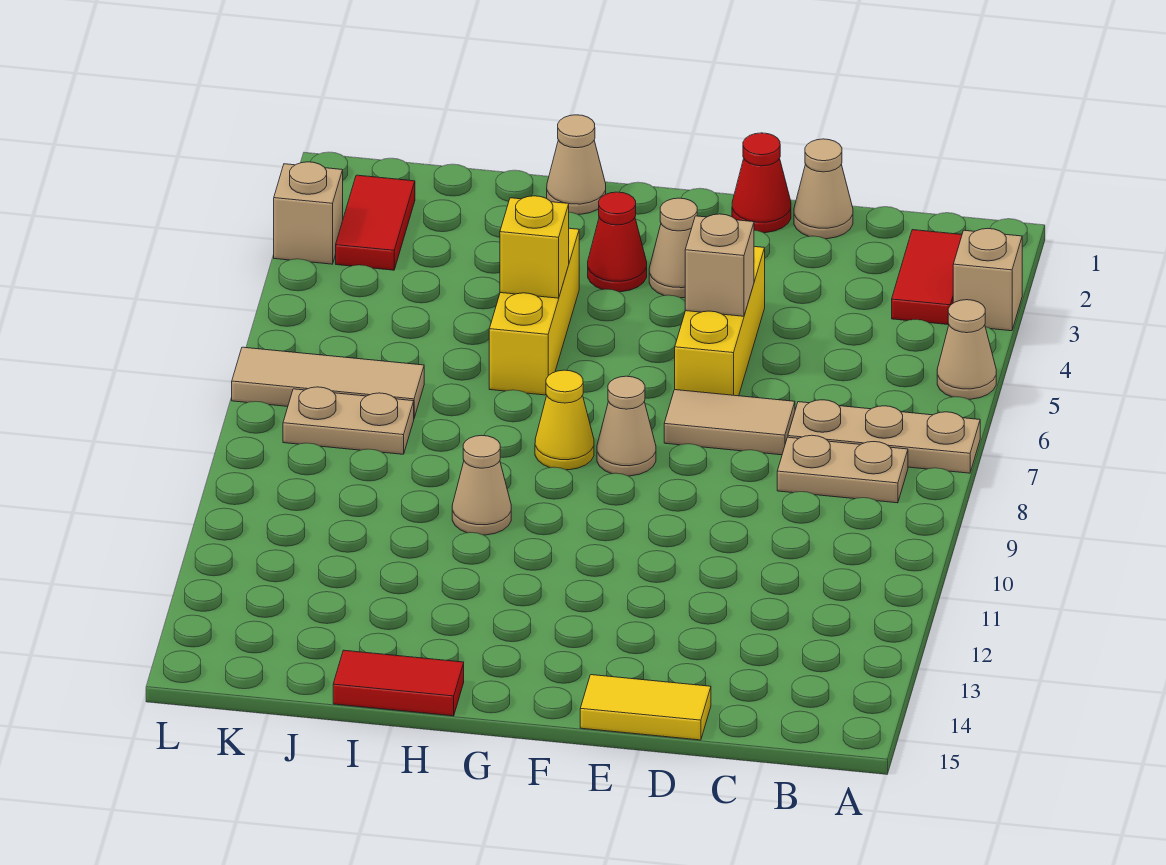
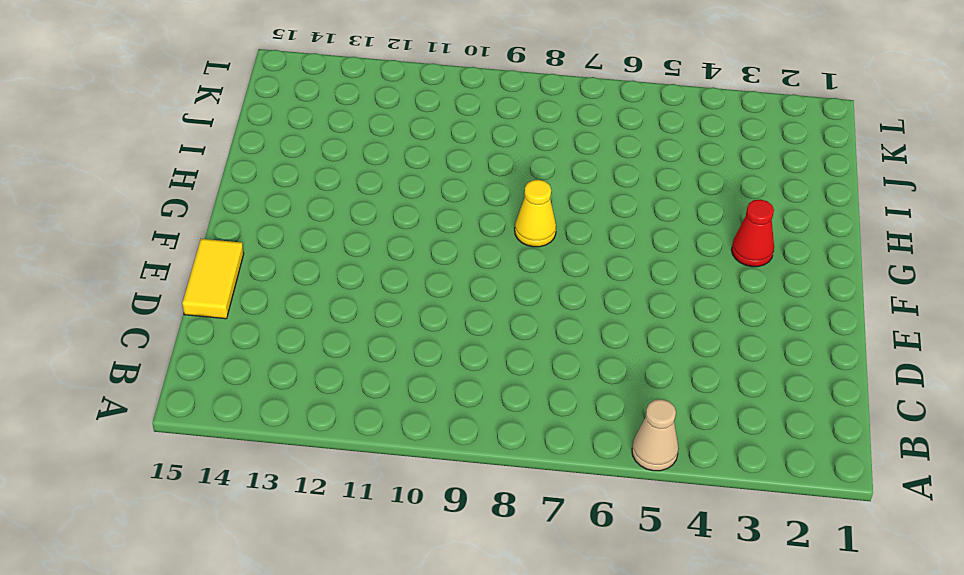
none -> tan 1x1 brick [953,228,1022,331]
none -> tan 1x3 plate [788,400,980,473]
none -> red 1x2 tile [892,230,962,325]

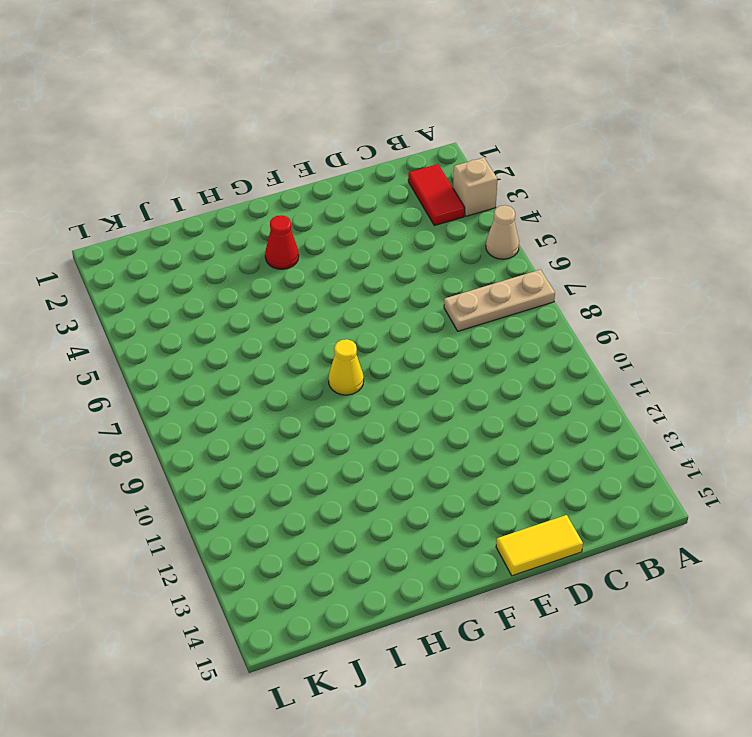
none -> tan 1x2 plate [777,435,908,503]
none -> tan 1x1 cone [794,139,853,239]
none -> tan 1x2 tile [664,390,795,455]

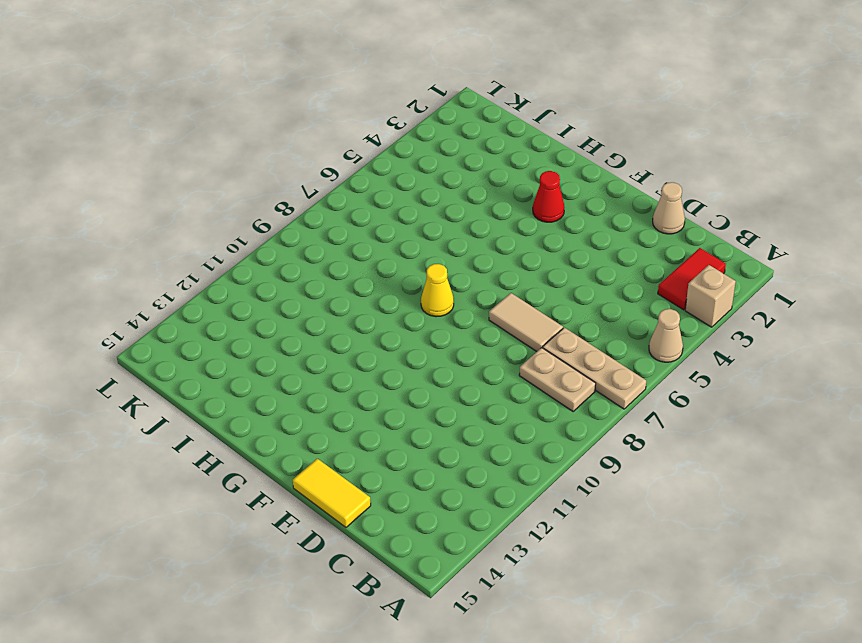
none -> red 1x1 cone [732,133,791,233]
none -> yellow 1x3 brick [675,247,765,396]
none -> tan 1x1 cone [649,198,697,298]

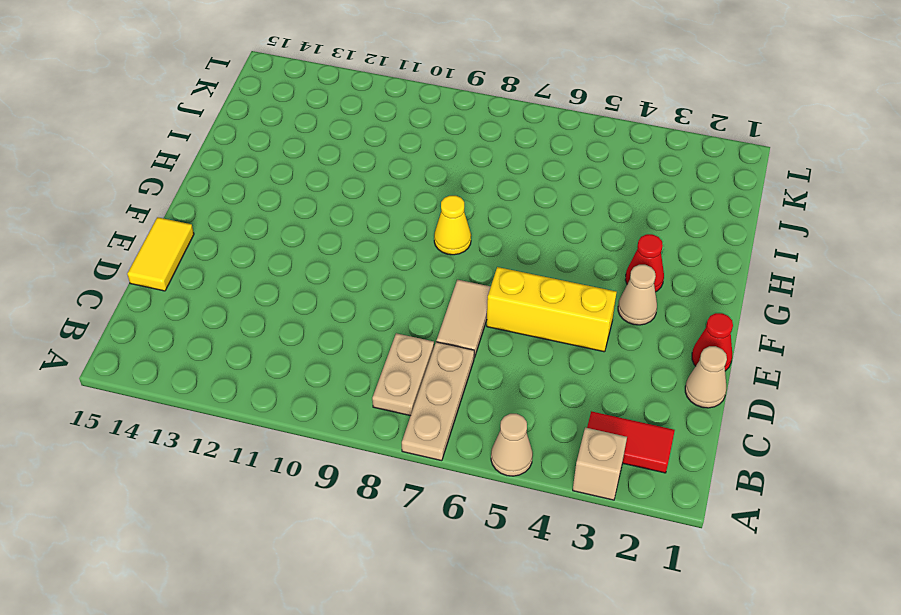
none -> tan 1x1 cone [597,376,656,476]
none -> tan 1x1 cone [547,115,606,214]
none -> yellow 1x3 brick [489,228,579,395]

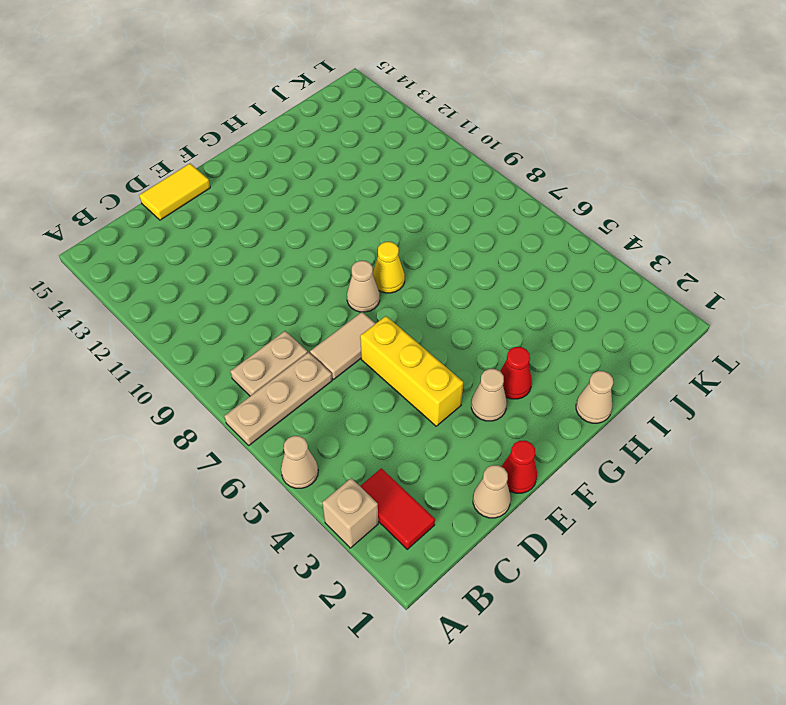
none -> yellow 1x3 brick [489,228,579,395]
none -> tan 1x1 cone [452,435,511,535]
none -> red 1x2 tile [333,650,464,716]

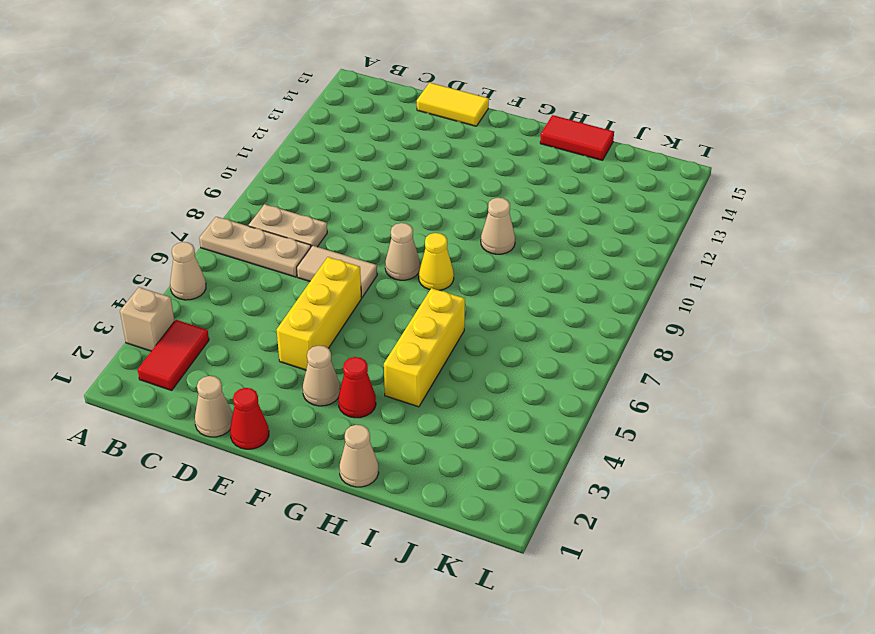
none -> tan 1x3 tile [232,347,424,418]
none -> tan 1x2 plate [283,387,414,454]
none -> red 1x2 tile [336,175,415,270]

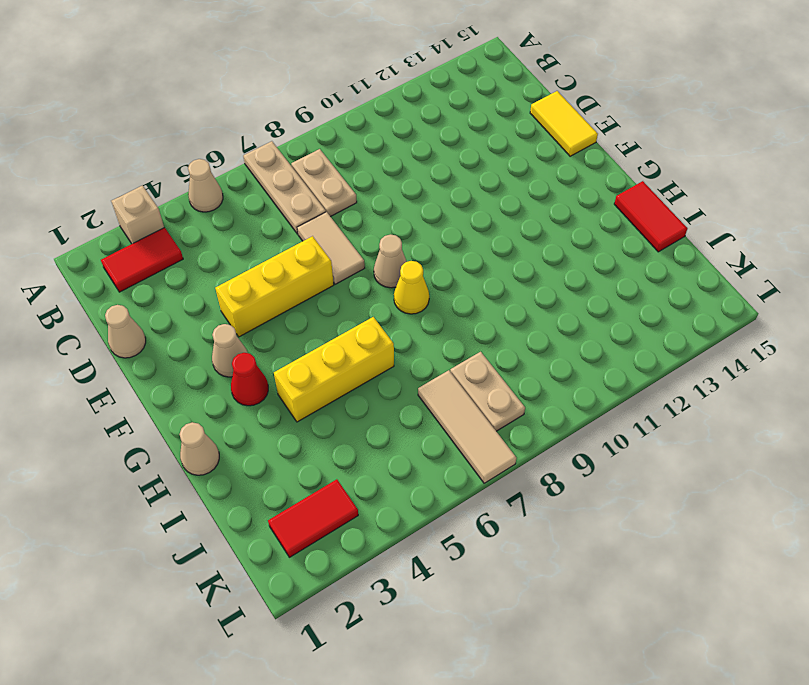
none -> red 1x1 cone [732,133,791,233]
none -> tan 1x1 cone [452,435,511,535]
none -> tan 1x1 brick [274,162,343,264]

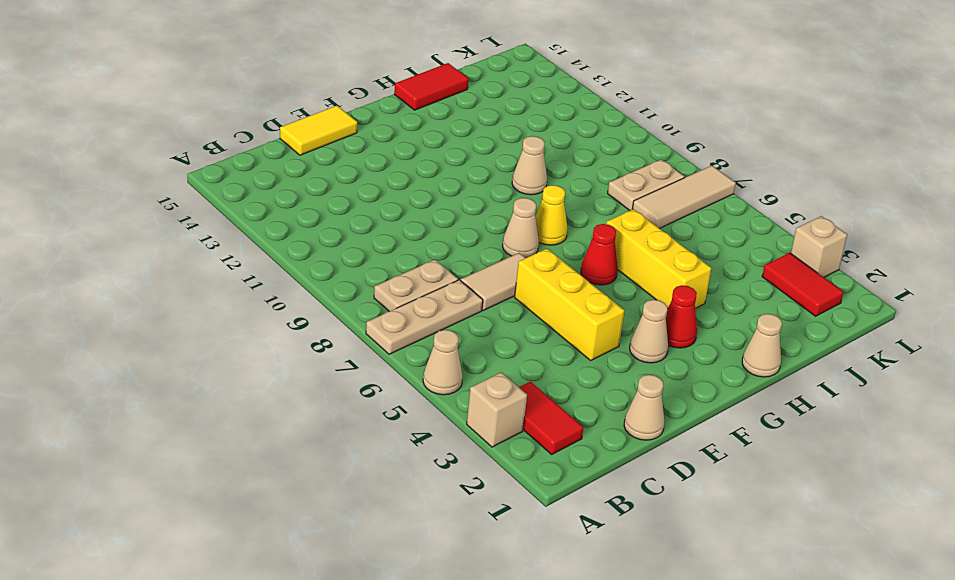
red 1x1 cone [581,224,618,285] -> red 1x1 cone moved to [732,133,791,233]
none -> tan 1x1 brick [685,214,754,316]
none -> yellow 1x1 brick [500,196,569,298]

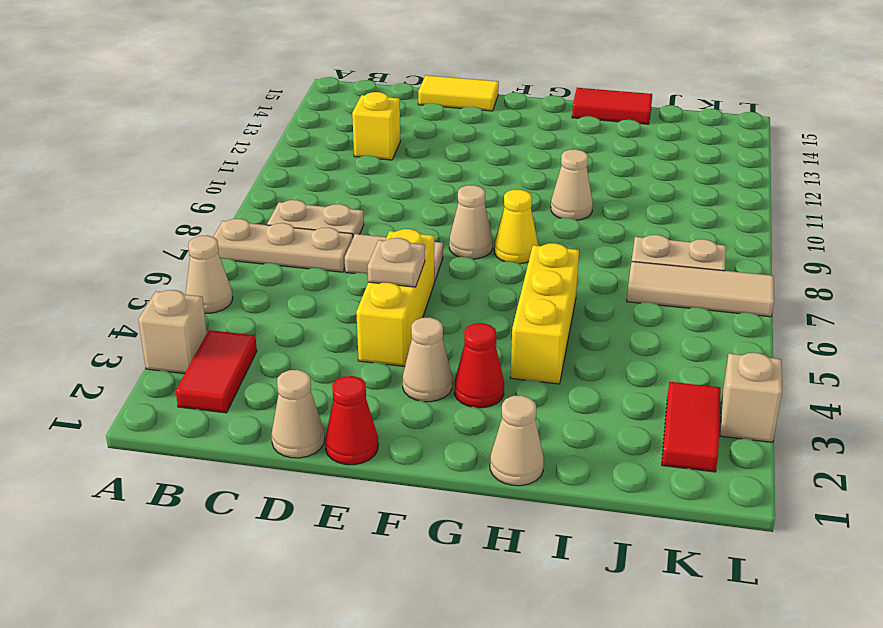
yellow 1x1 brick [352,92,400,160] -> yellow 1x1 brick moved to [500,196,569,298]
tan 1x1 plate [368,238,425,287] -> tan 1x1 brick [685,214,754,316]

